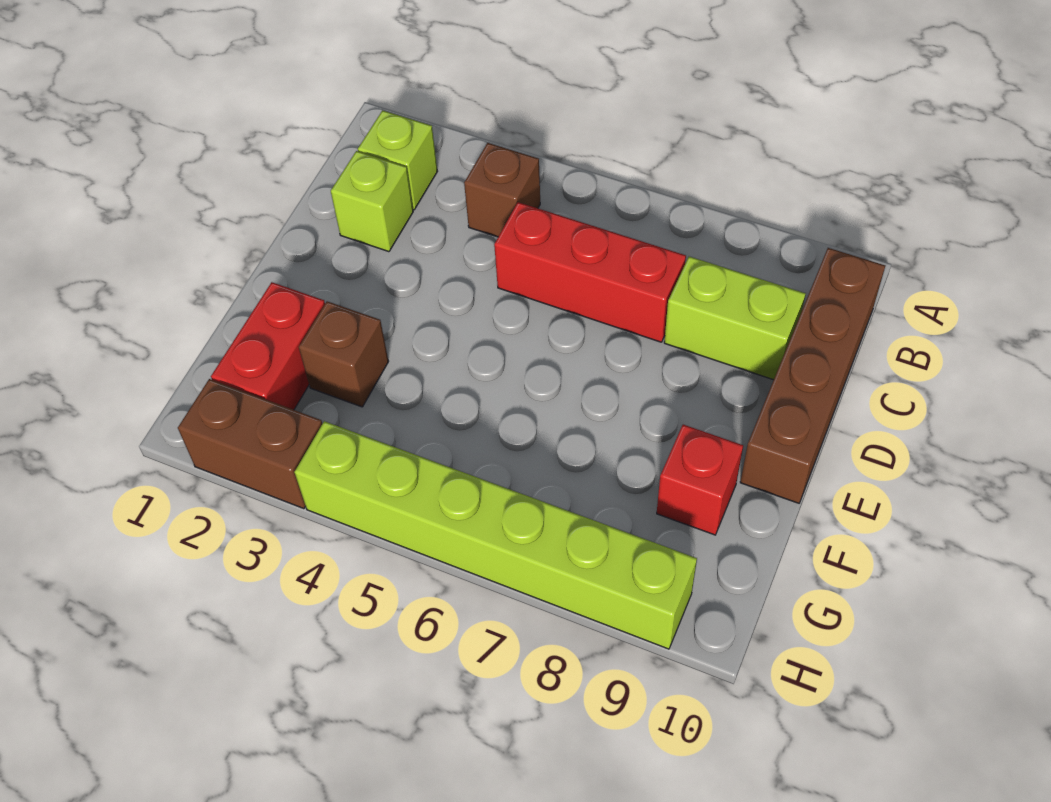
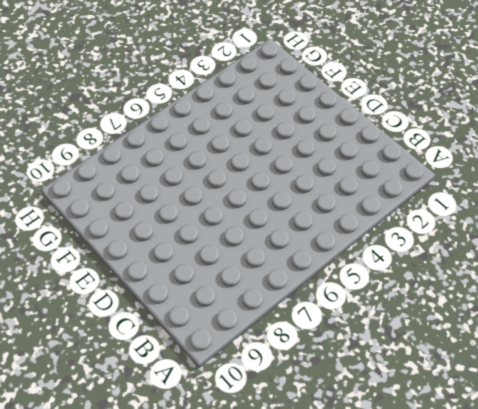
none -> lime 1x1 brick [358,110,438,210]
none -> brown 1x1 brick [464,143,540,237]

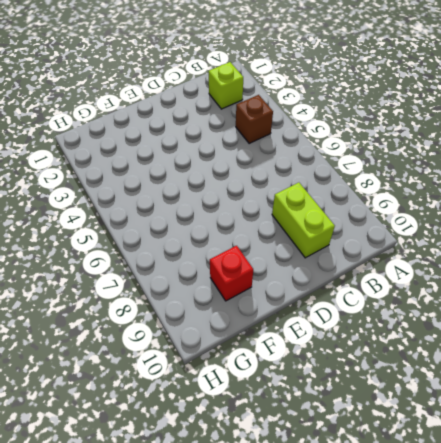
none -> brown 1x4 brick [740,248,885,503]
none -> lime 1x1 brick [331,151,413,252]

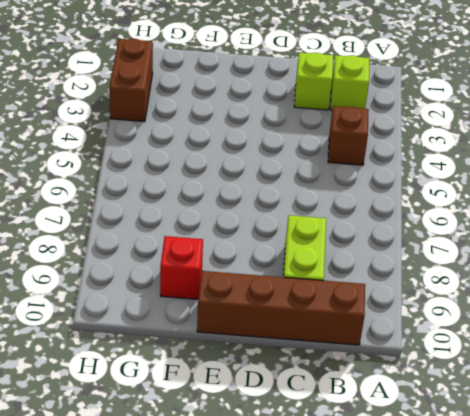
none -> red 1x3 brick [494,202,686,342]
none -> red 1x2 brick [211,282,325,410]

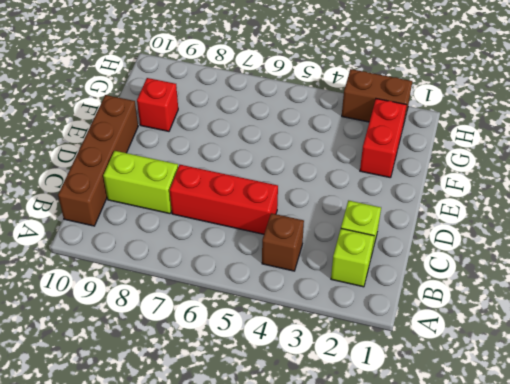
none -> brown 1x1 brick [299,301,389,407]
none -> lime 1x6 brick [294,421,697,649]

